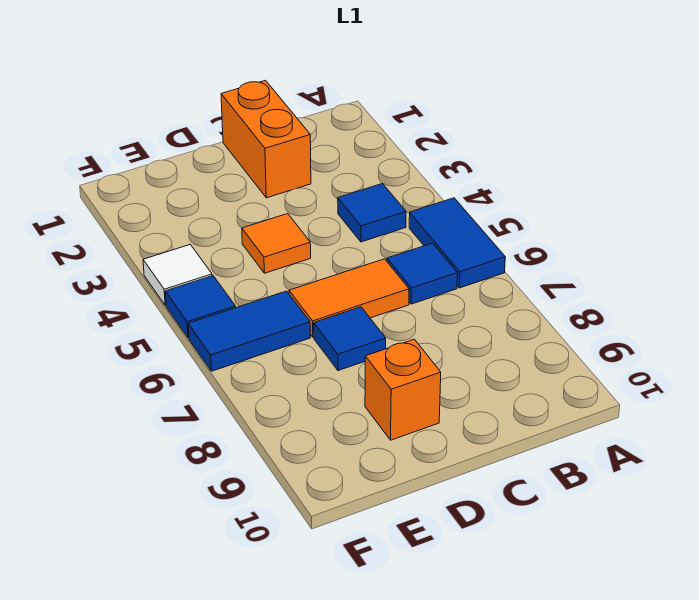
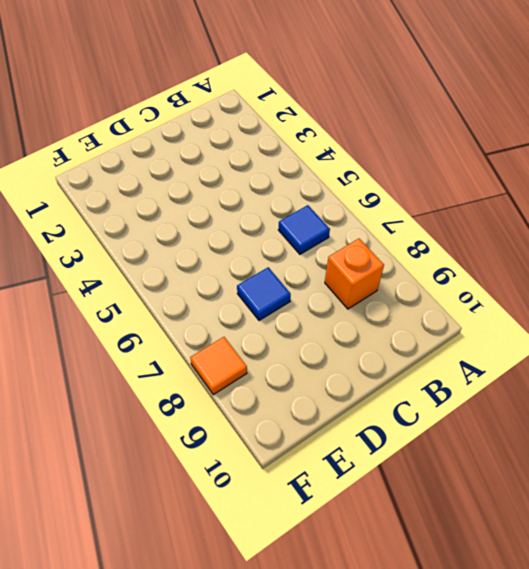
orange 1x1 brick [325,239,384,309] -> orange 1x1 brick moved to [365,339,441,440]
orange 1x1 tile [190,337,247,395] -> orange 1x1 tile moved to [242,214,311,273]
none -> blue 1x2 tile [409,198,505,288]
none -> blue 1x1 tile [338,183,406,242]

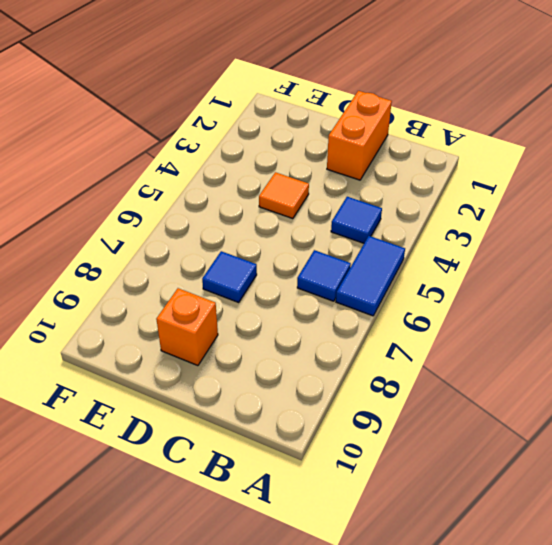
none -> orange 1x2 tile [289,259,409,337]
none -> blue 1x2 tile [188,291,310,371]

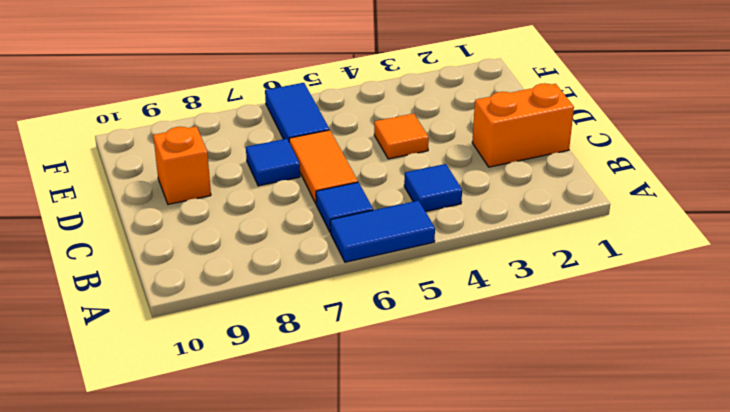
none -> white 1x1 tile [143,245,212,305]
none -> blue 1x1 tile [165,276,236,338]

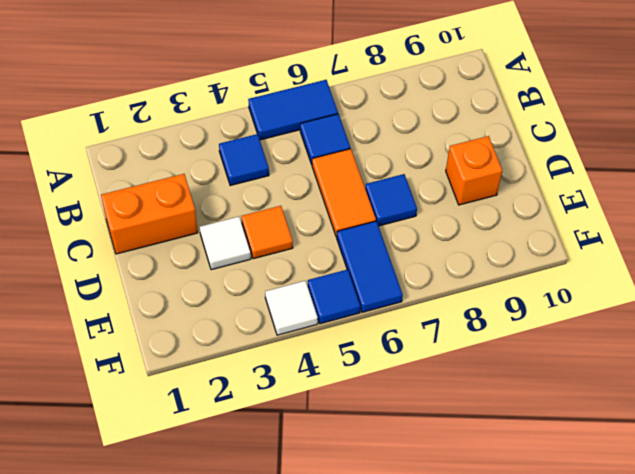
white 1x1 tile [200,217,251,270] -> none

